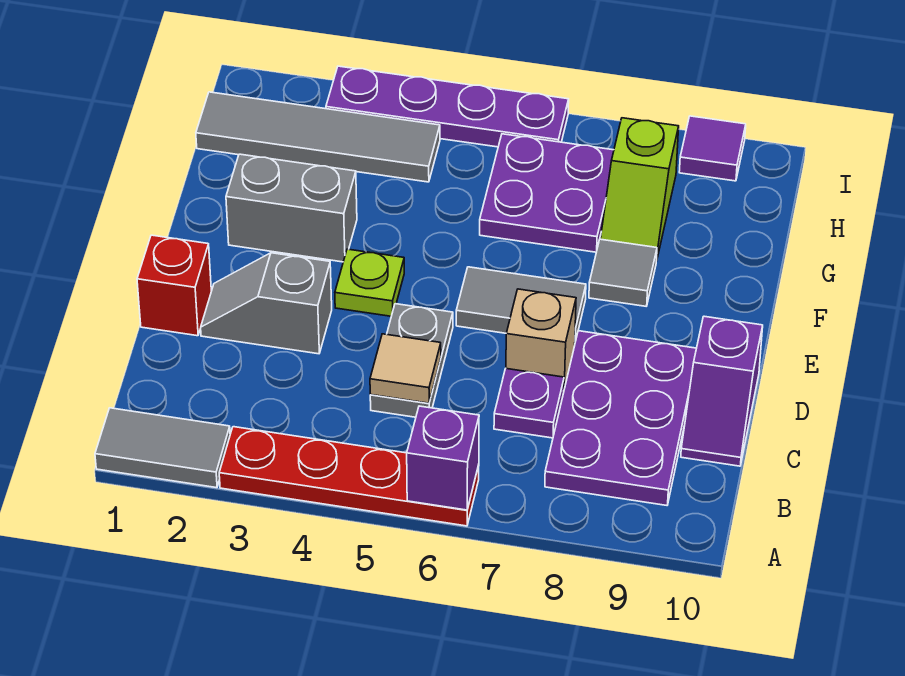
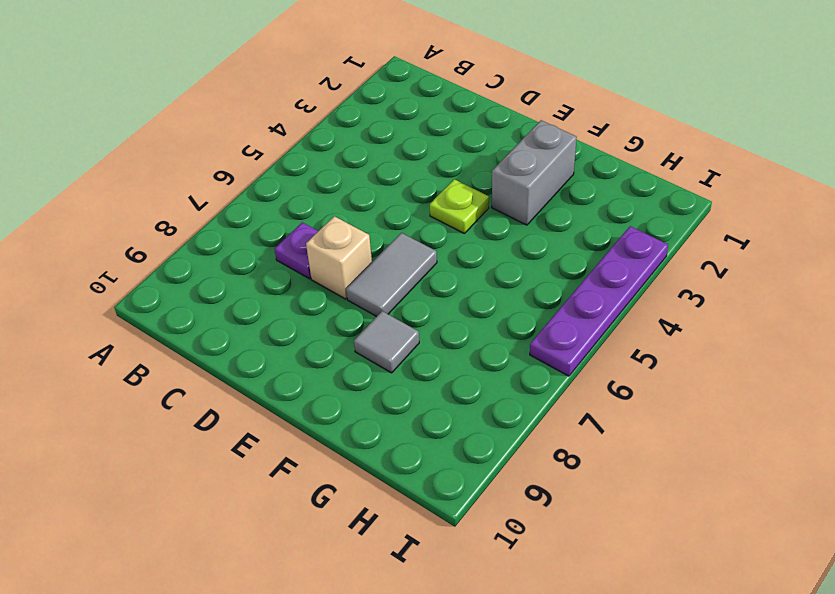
none -> grey 1x2 tile [95,408,230,488]
none -> red 1x4 plate [219,427,479,526]
none -> purple 2x3 plate [545,331,697,505]

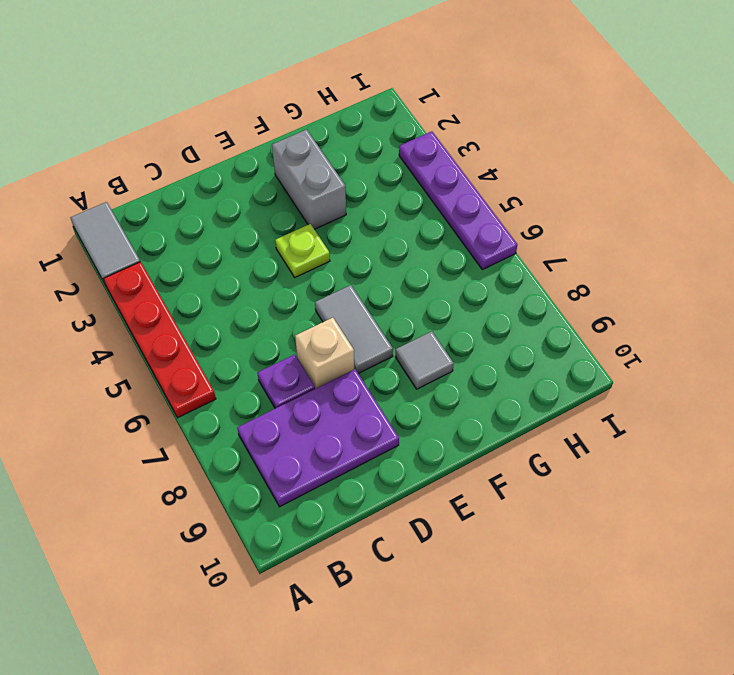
none -> grey 1x2 plate [370,304,453,417]
none -> purple 1x2 slope [681,316,763,466]
none -> red 1x1 brick [137,235,211,336]

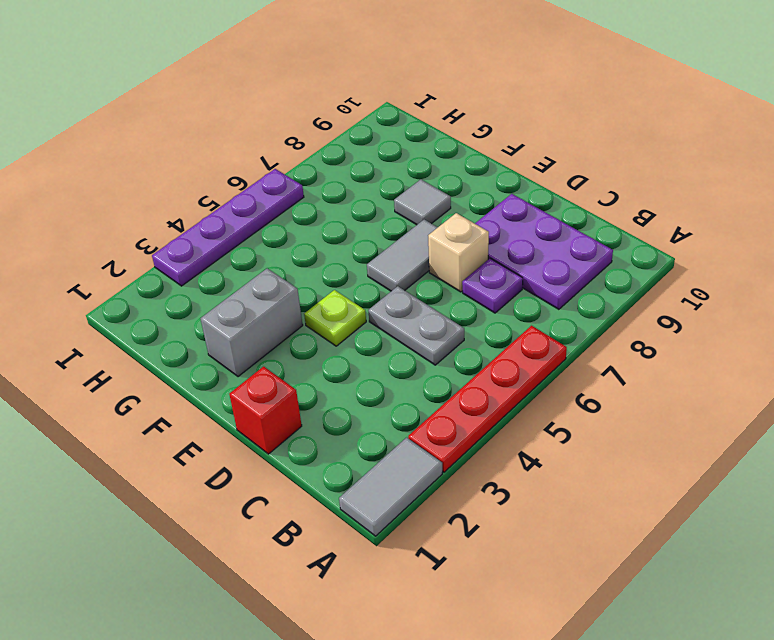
none -> purple 1x2 slope [681,316,763,466]
none -> grey 1x2 slope [201,253,332,354]
none -> purple 2x2 plate [480,134,614,252]

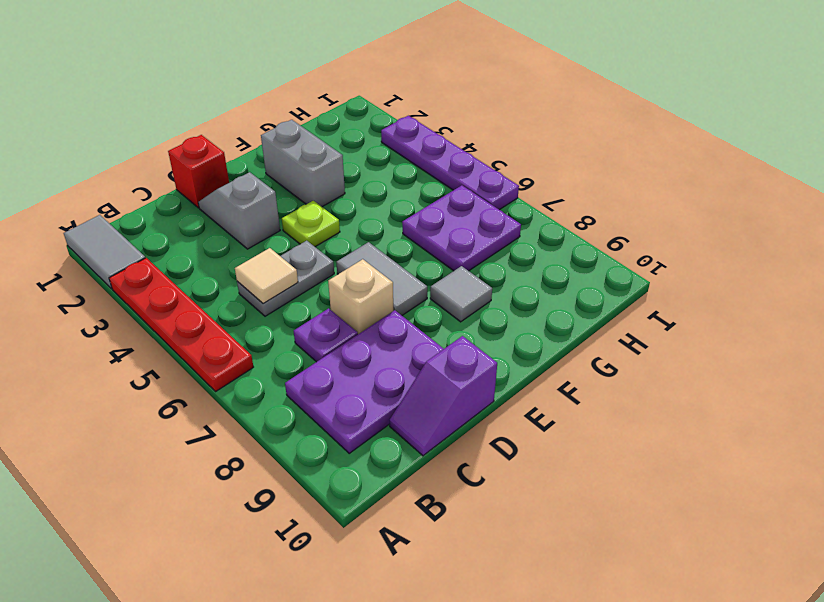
none -> lime 1x2 slope [601,118,679,261]
none -> grey 1x4 tile [196,92,440,182]
none -> purple 1x1 tile [679,116,746,181]

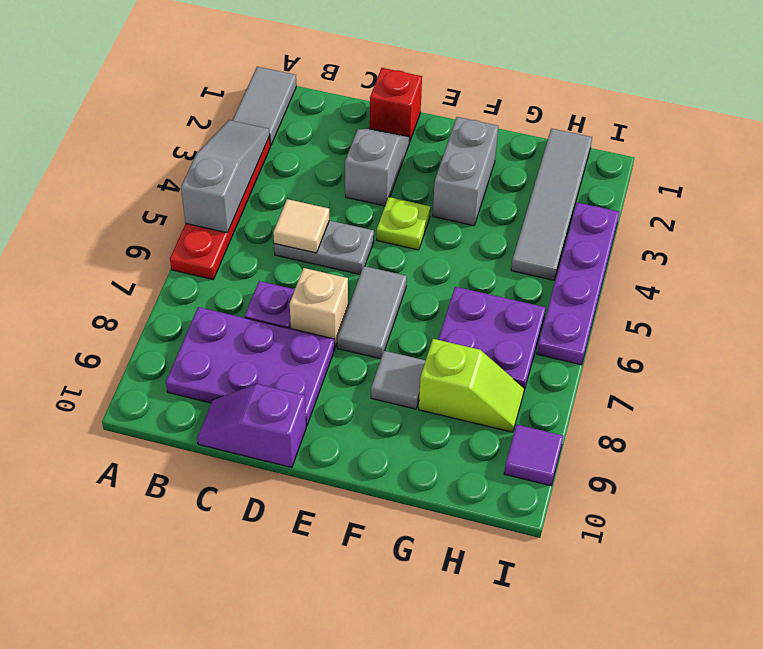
grey 1x3 slope [181,120,270,233] -> none
lime 1x2 slope [419,339,524,432] -> lime 1x2 slope turned to [601,118,679,261]
none -> purple 1x1 brick [407,406,479,510]

